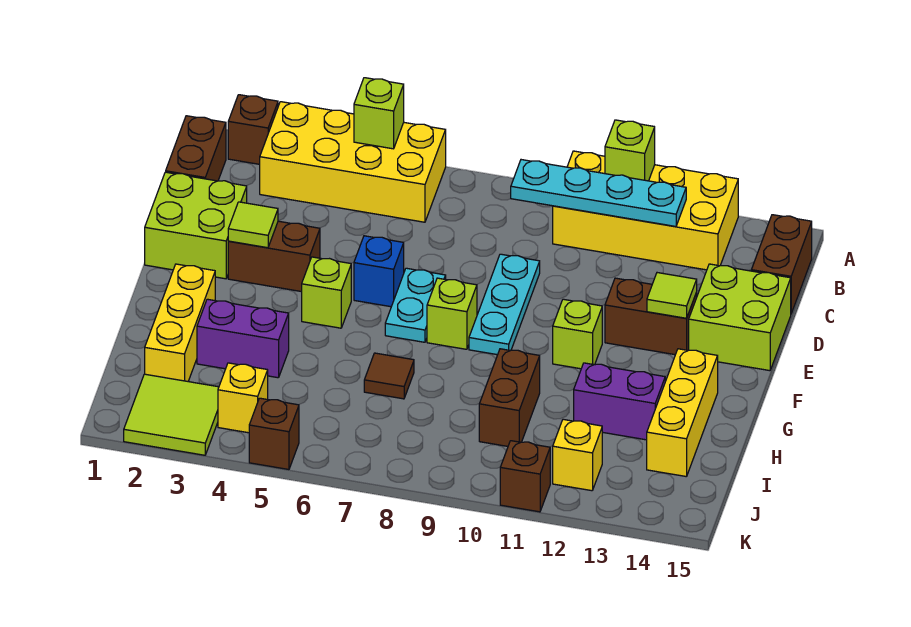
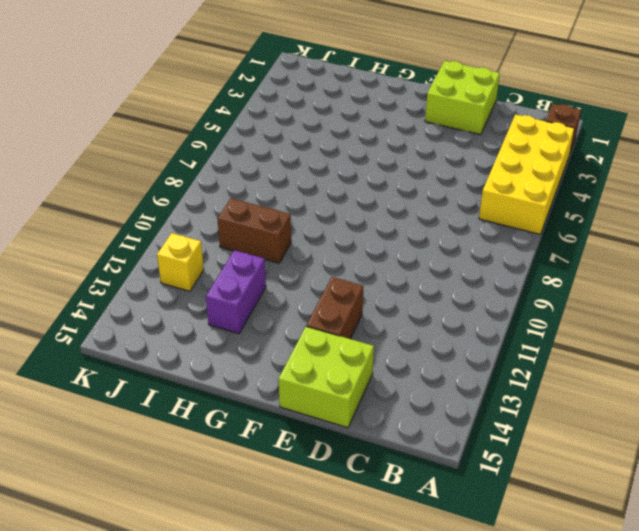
none -> yellow 2x4 brick [553,151,738,270]
none -> brown 1x2 brick [166,116,226,181]
none -> brown 1x2 brick [751,215,812,313]
none -> cyan 1x3 plate [469,254,540,355]

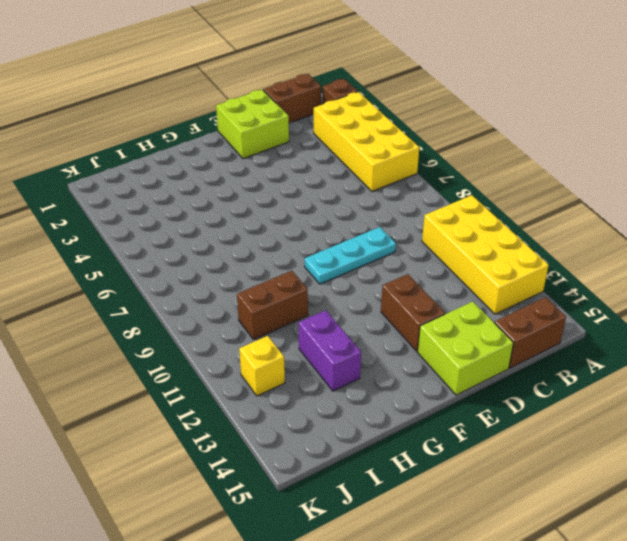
none -> brown 1x2 brick [228,221,320,292]
none -> blue 1x1 brick [354,236,404,307]
none -> cyan 1x2 plate [385,268,446,342]
none -> lime 1x1 brick [302,257,351,328]

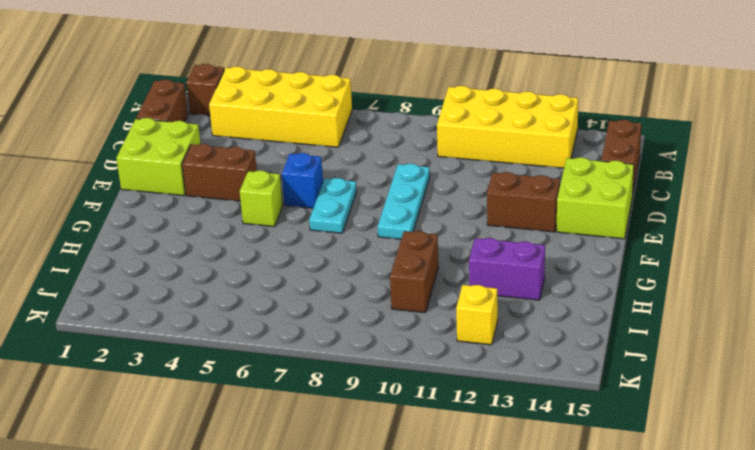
none -> lime 1x1 brick [427,278,477,349]
none -> lime 1x1 brick [553,299,602,369]
none -> yellow 1x3 brick [145,264,215,381]
none -> yellow 1x3 brick [647,349,718,477]

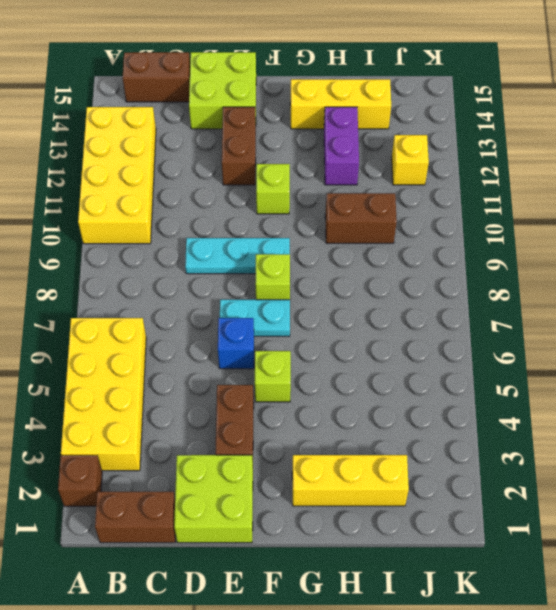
none -> purple 1x2 brick [197,299,289,378]
none -> brown 1x1 tile [364,353,414,399]
none -> lime 2x2 tile [124,374,219,455]
none -> yellow 1x1 brick [218,363,268,433]

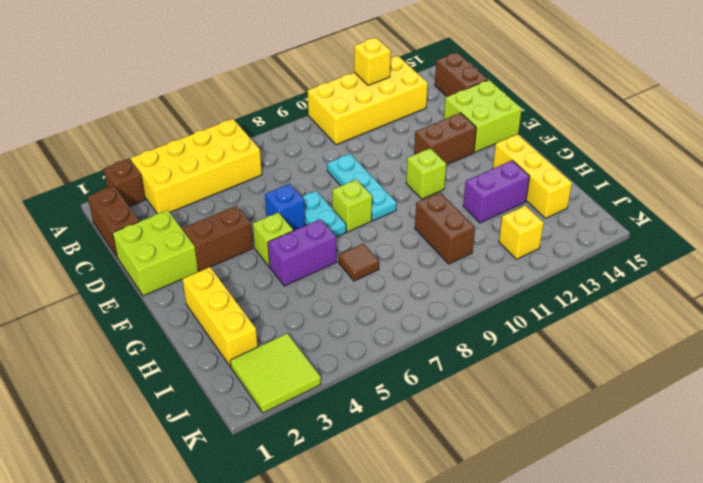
yellow 1x1 brick [354,38,391,85] -> yellow 1x1 brick moved to [218,363,268,433]
purple 1x2 brick [268,219,336,286] -> purple 1x2 brick moved to [197,299,289,378]
none -> brown 1x1 brick [249,398,299,469]
none -> brown 1x1 brick [500,441,550,512]
none -> lime 1x1 brick [354,78,404,149]
none -> lime 1x1 brick [605,120,655,181]

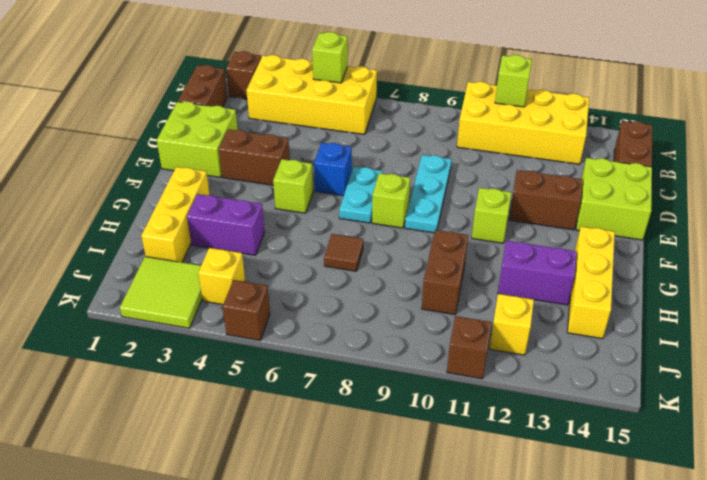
none -> cyan 1x4 plate [511,160,686,226]
none -> lime 1x1 tile [228,202,278,248]
none -> lime 1x1 tile [647,273,697,318]

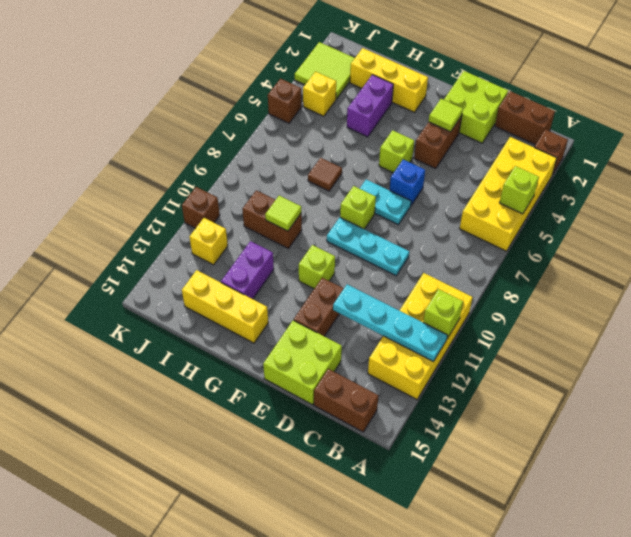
cyan 1x4 plate [333,284,447,362] -> cyan 1x4 plate turned to [511,160,686,226]
lime 1x1 tile [265,196,301,231] -> lime 1x1 tile moved to [647,273,697,318]

